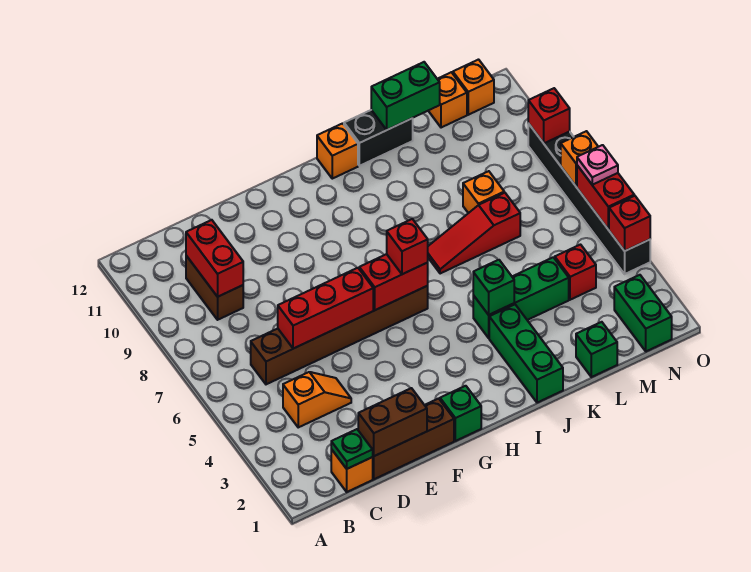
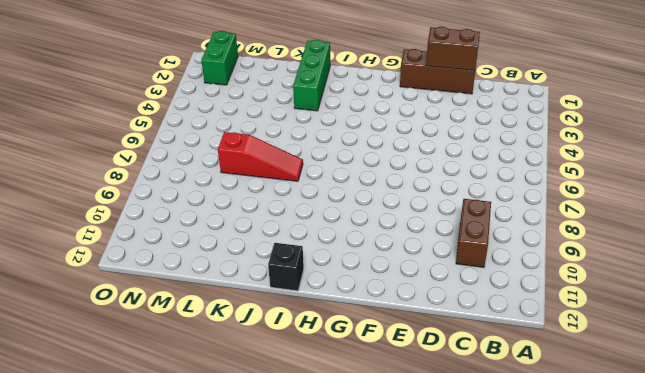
black 1x1 brick [268,243,304,291] -> orange 1x1 brick [317,123,358,179]
none -> orange 1x1 brick [331,449,373,492]
none -> orange 1x2 slope [283,372,351,427]
none -> brown 1x6 brick [251,286,428,384]
none -> green 1x1 brick [440,386,481,441]

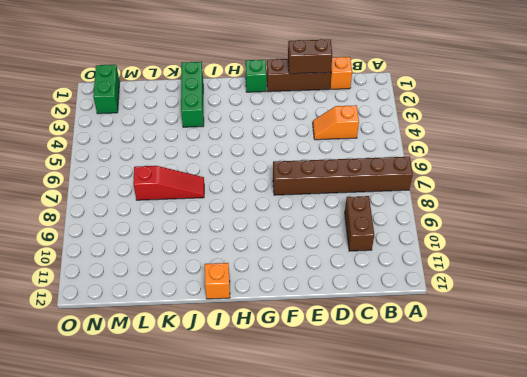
brown 1x6 brick [273,157,413,195] -> brown 1x6 brick moved to [251,286,428,384]
none -> green 1x3 brick [473,257,569,338]
none -> black 1x2 brick [344,110,413,166]
none -> green 1x1 brick [576,322,617,377]
none -> orange 1x1 brick [463,171,504,213]

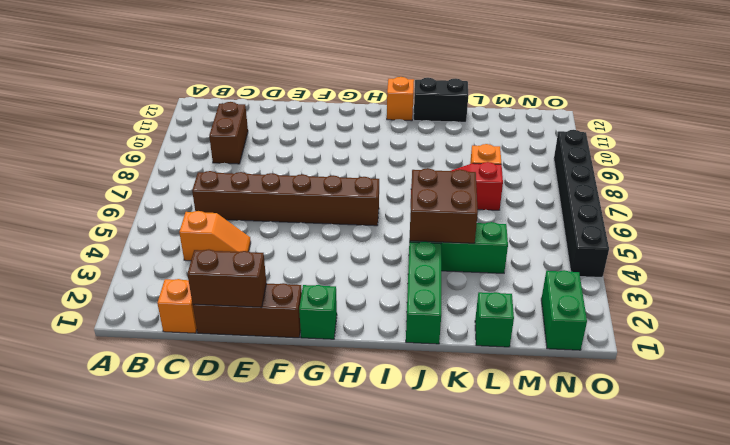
brown 2x2 brick [410,168,478,243] -> green 1x1 brick [473,260,514,315]
none -> red 1x1 brick [555,245,596,300]
none -> orange 1x1 brick [428,72,467,128]
none -> orange 1x1 brick [453,60,494,115]
none -> green 1x1 plate [331,429,373,469]

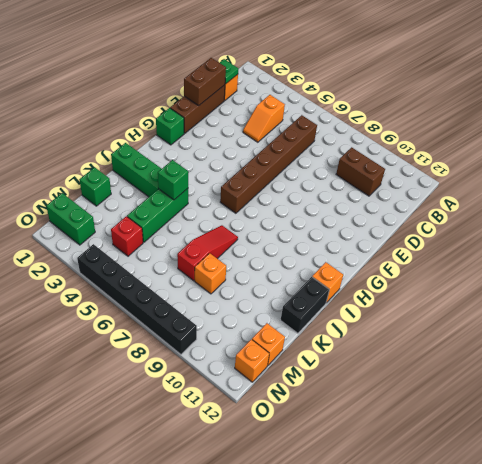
none -> red 1x2 brick [186,220,243,297]
none -> red 1x3 brick [278,268,373,349]
none -> red 1x2 brick [359,254,428,310]
none -> green 1x2 brick [371,62,440,130]

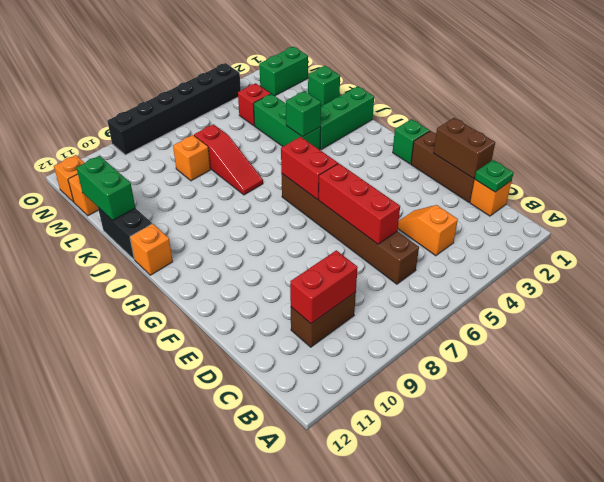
none -> red 1x1 brick [609,196,650,251]
none -> red 1x2 brick [577,165,634,229]
none -> orange 1x1 brick [561,131,598,186]
none -> red 1x1 brick [528,88,570,143]

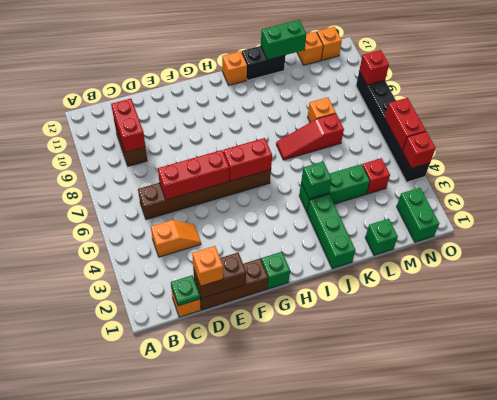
orange 1x1 brick [192,246,223,286] -> orange 1x1 brick moved to [561,131,598,186]
none -> red 1x1 brick [387,219,428,274]
none -> pink 1x1 plate [577,145,618,185]

